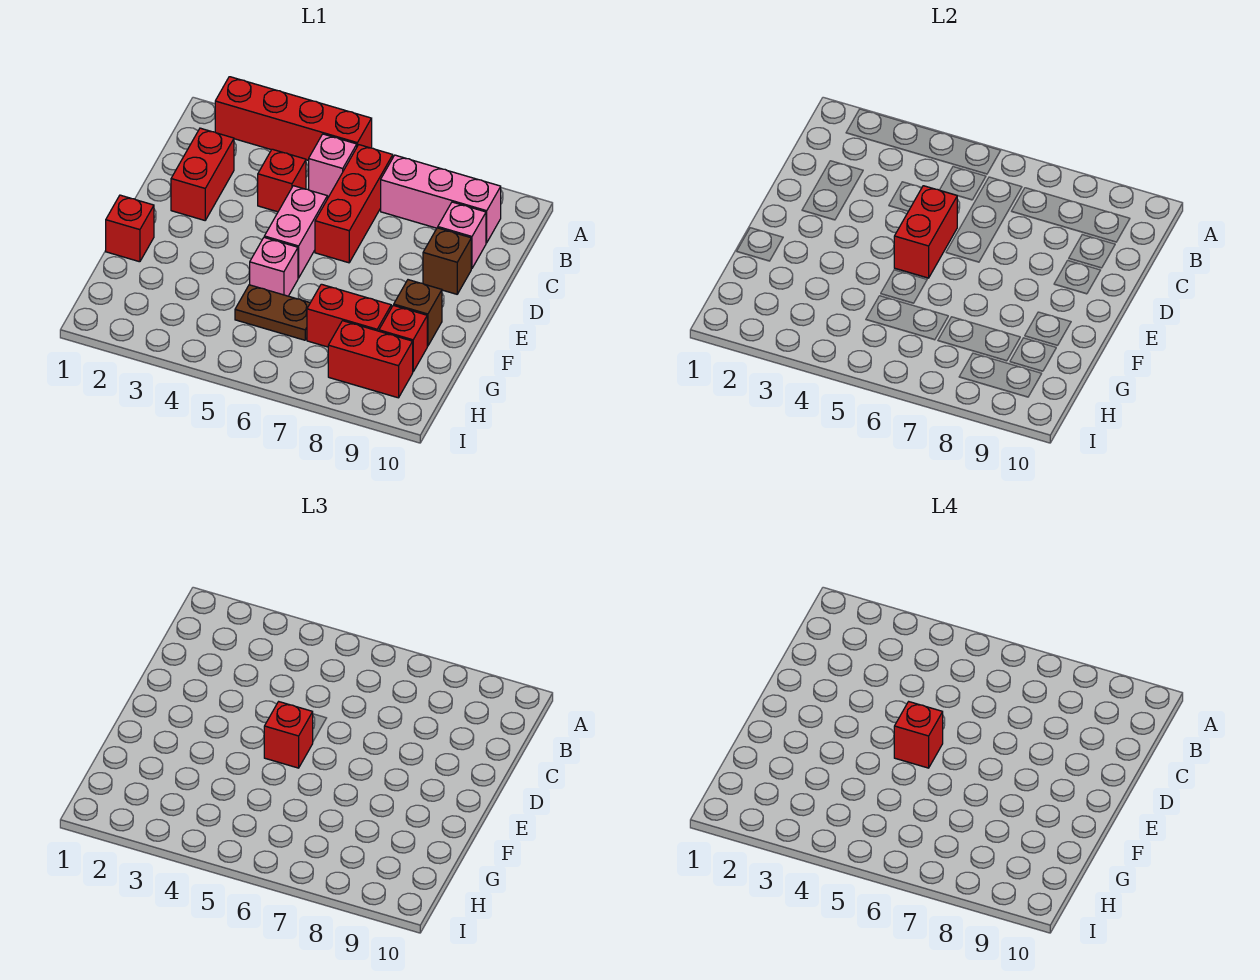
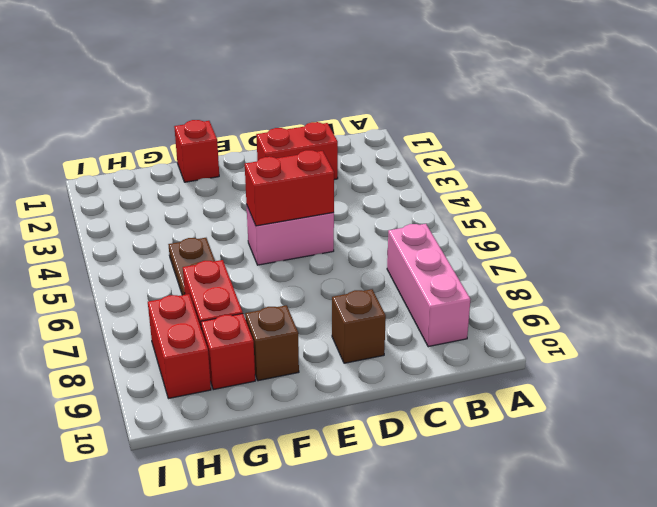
none -> red 1x4 brick [215,77,372,161]
none -> pink 1x1 brick [309,134,357,197]
none -> red 1x3 brick [315,145,393,263]

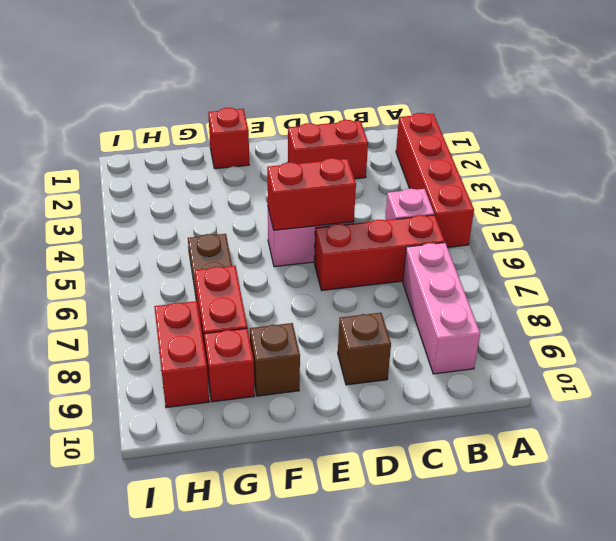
none -> red 1x1 brick [257,149,306,212]
none -> pink 1x1 brick [438,202,486,269]
none -> pink 1x1 brick [250,237,298,296]

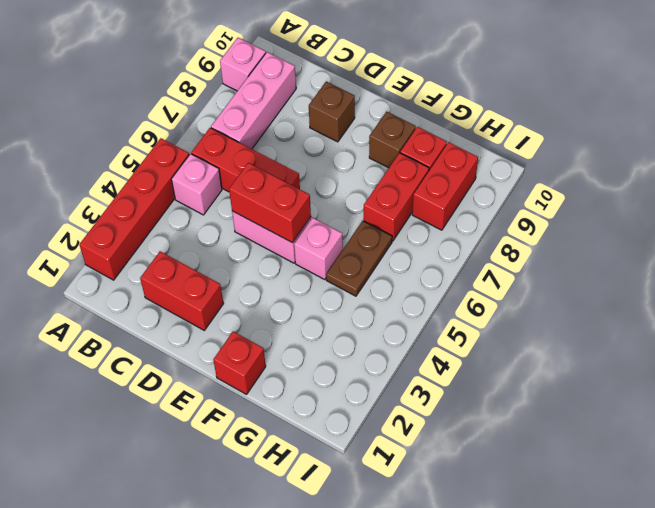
pink 1x1 brick [220,38,266,91] -> pink 1x1 brick moved to [438,202,486,269]
none -> red 1x1 brick [257,149,306,212]
none -> red 1x1 brick [264,702,313,768]
none -> red 1x1 brick [894,702,943,768]

